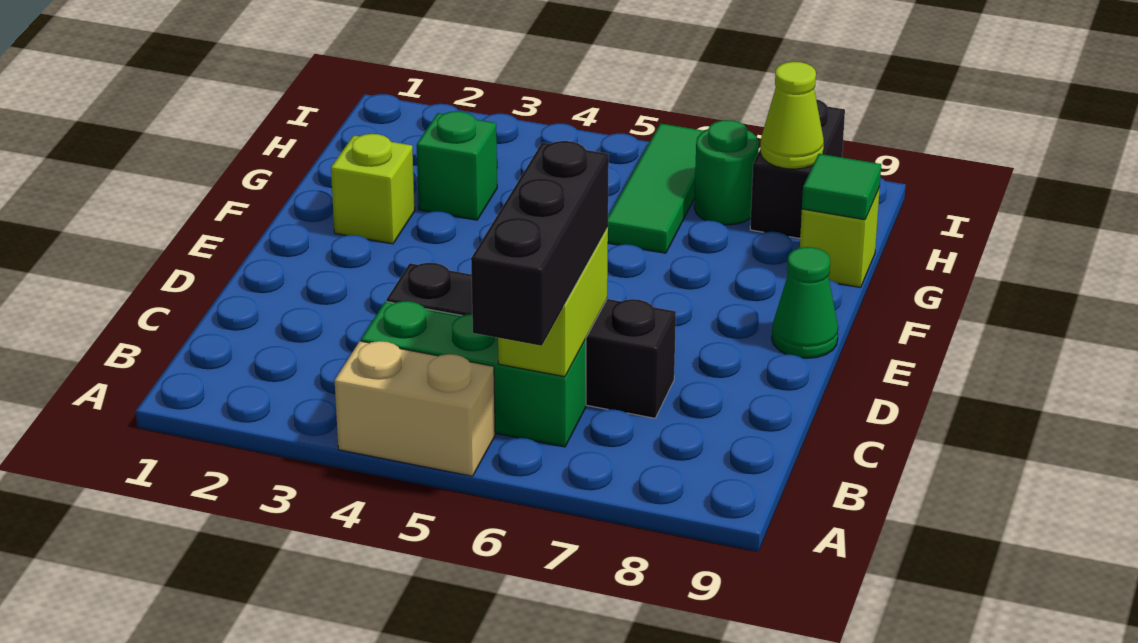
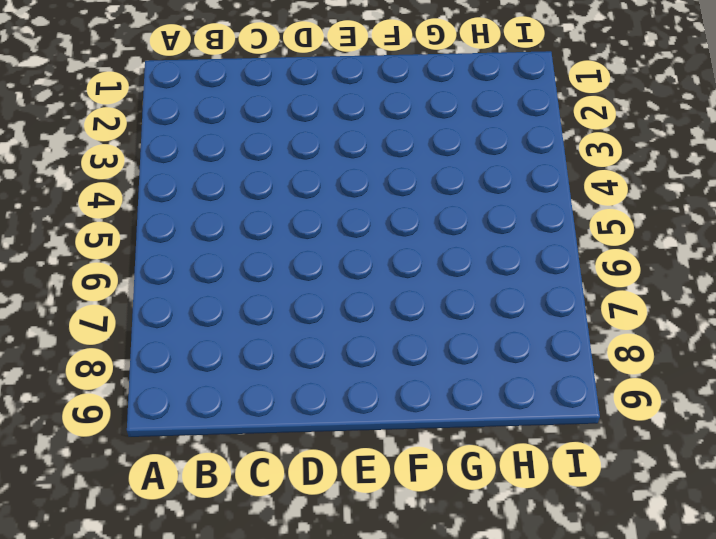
none -> tan 1x2 brick [335,341,495,476]
none -> green 1x3 brick [361,301,586,447]
none -> black 1x4 brick [386,263,676,418]

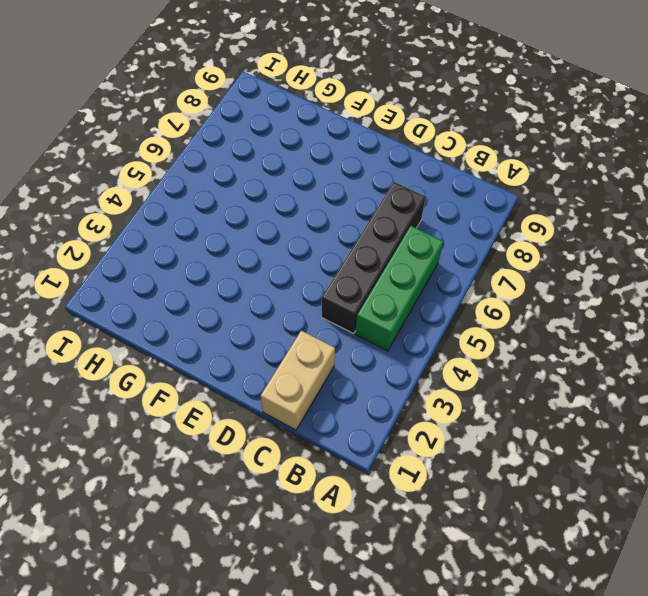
tan 1x2 brick [261,331,335,430] -> tan 1x2 brick moved to [335,341,495,476]
none -> green 1x1 cone [772,247,838,358]
none -> lime 1x1 brick [331,134,415,244]
none -> green 1x1 brick [417,111,497,220]

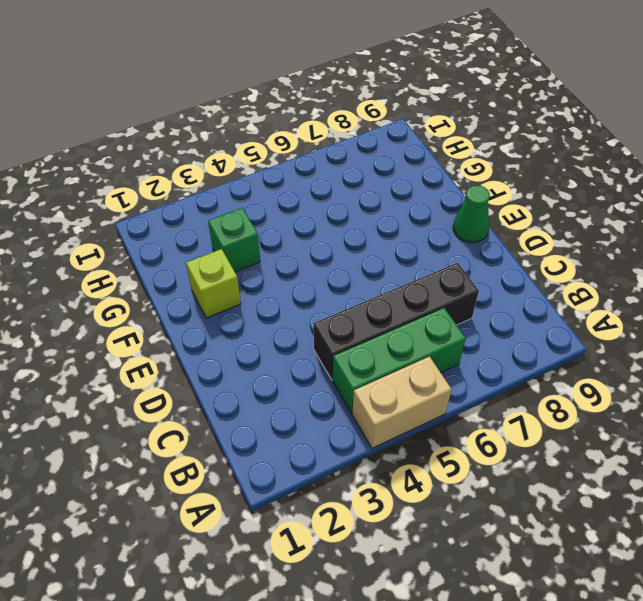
none -> green 1x3 tile [608,123,704,253]
none -> lime 1x1 brick [800,187,880,288]
none -> green 1x1 round brick [694,120,759,225]

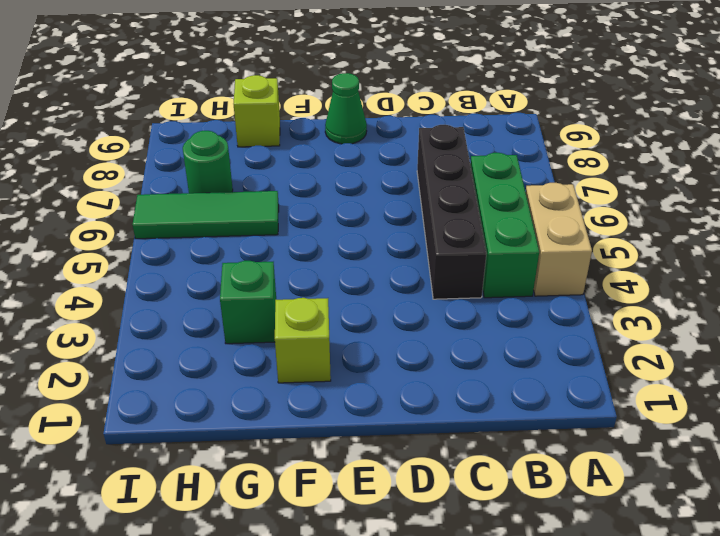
none -> black 1x2 brick [750,99,845,238]
none -> lime 1x2 brick [498,228,608,377]
none -> green 1x1 tile [802,154,881,220]

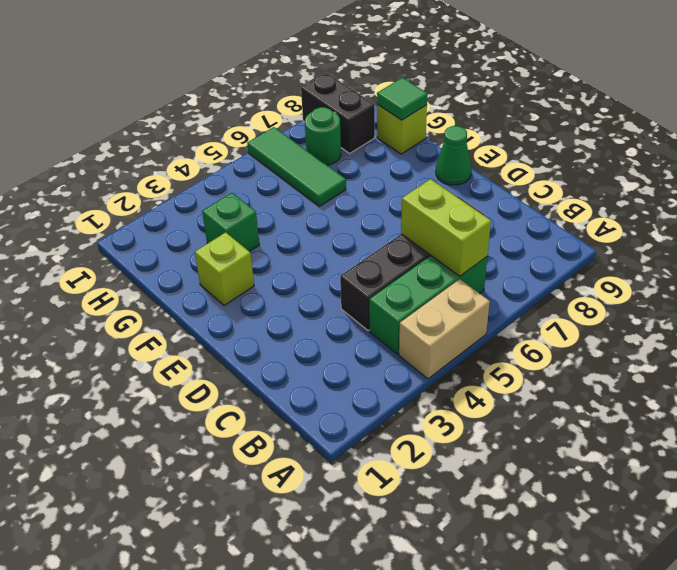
none -> lime 1x1 cone [760,62,824,169]
none -> black 1x3 brick [471,141,609,346]

